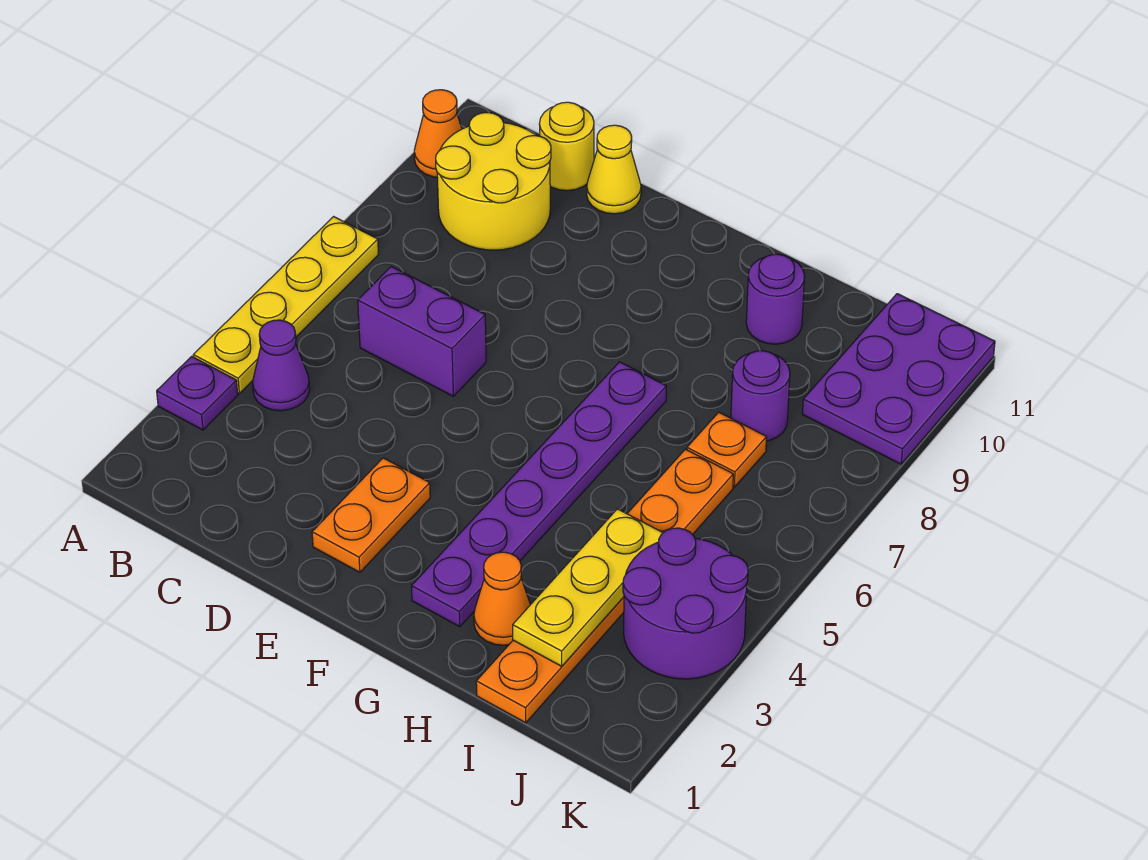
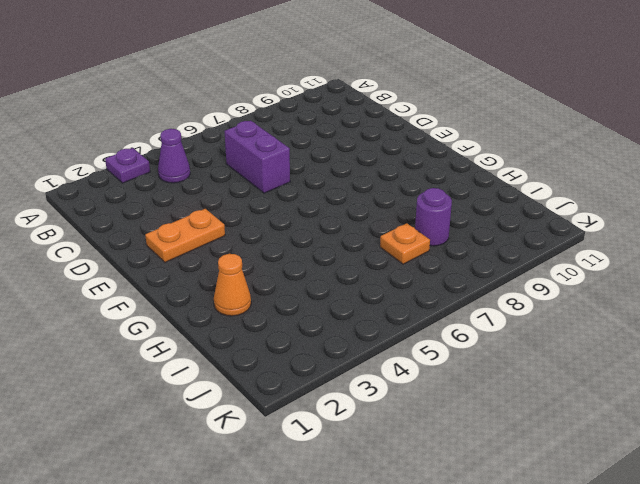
none -> yellow 1x4 plate [193,217,378,393]
none -> orange 1x1 cone [414,90,462,177]
none -> yellow 2x2 round brick [436,113,551,250]

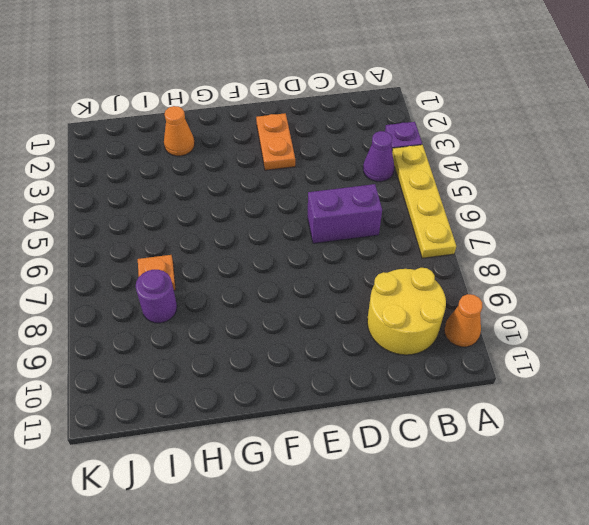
none -> yellow 1x1 round brick [539,102,594,191]
none -> yellow 1x1 cone [587,125,641,214]
none -> purple 1x6 plate [411,362,666,627]

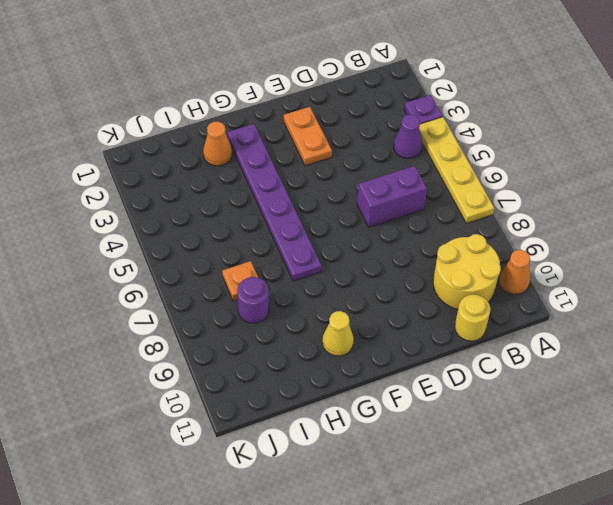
yellow 1x1 cone [322,311,354,356] -> yellow 1x1 cone moved to [587,125,641,214]
none -> purple 1x1 round brick [746,254,805,344]
none -> orange 1x6 plate [476,449,733,723]
none -> purple 2x2 round brick [623,528,748,679]

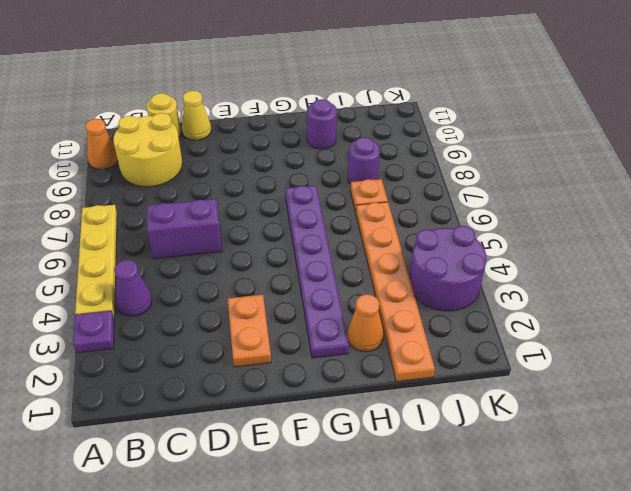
none -> purple 2x3 plate [802,294,995,464]
none -> yellow 1x3 plate [513,509,663,666]

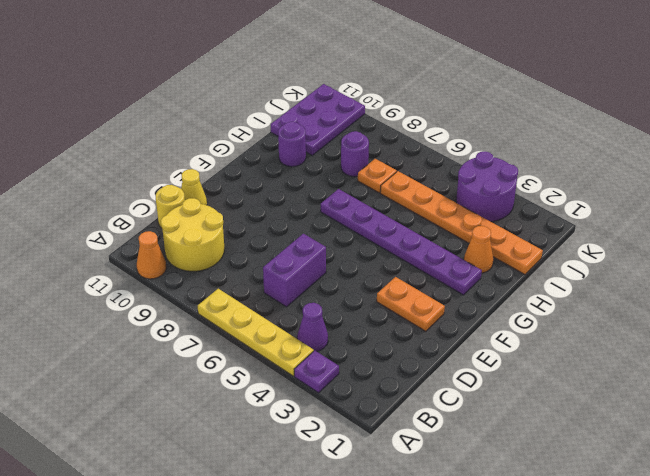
purple 2x3 plate [271,84,365,155] -> purple 2x3 plate turned to [802,294,995,464]
none -> yellow 1x3 plate [513,509,663,666]

